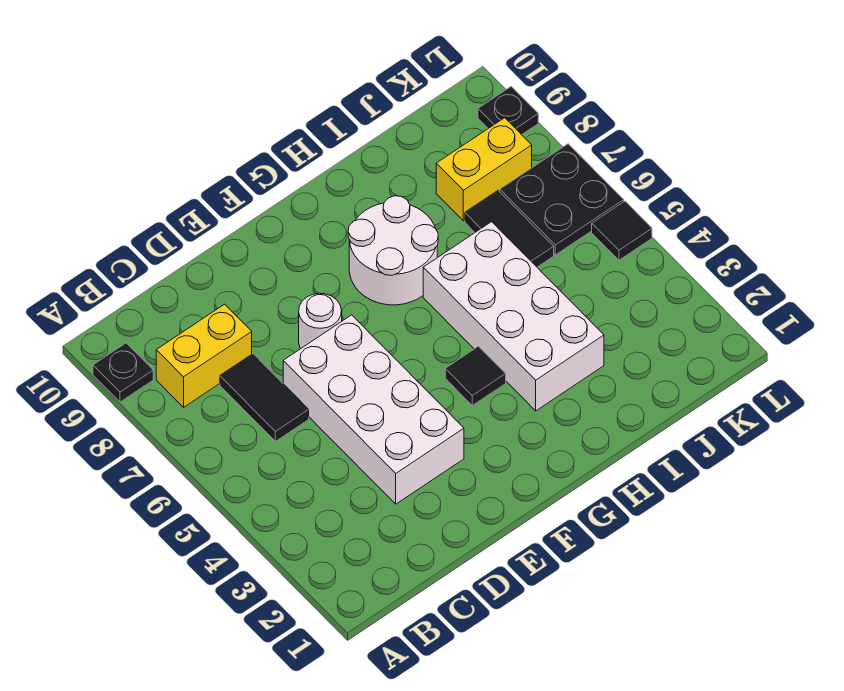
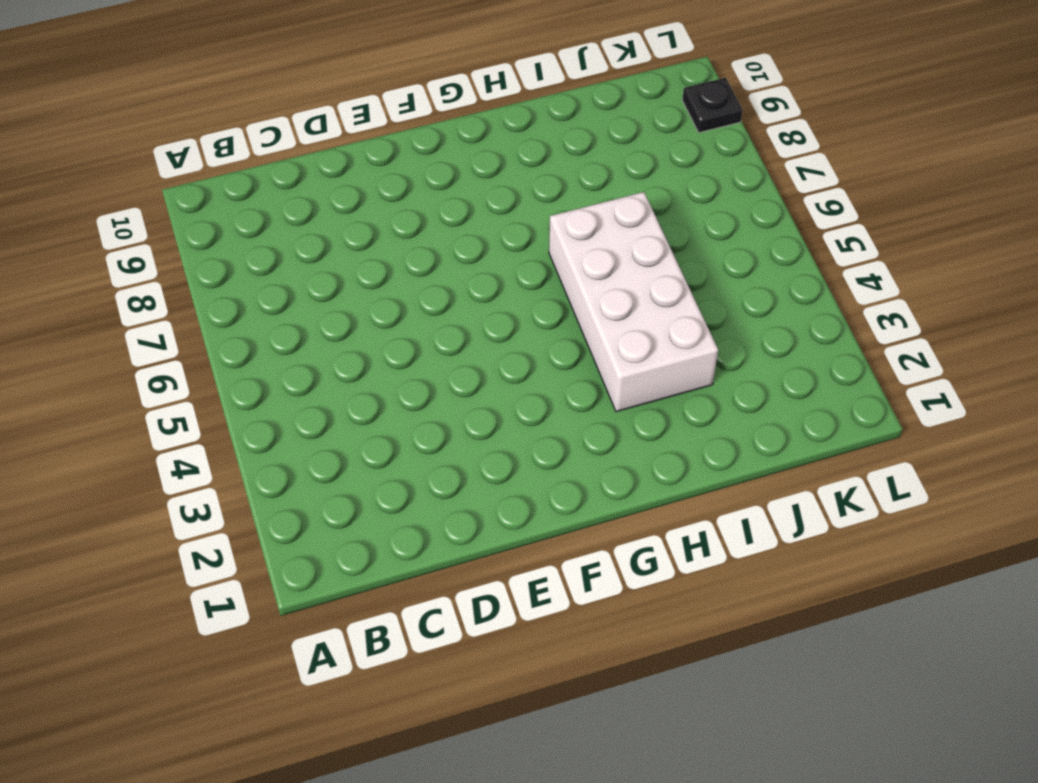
none -> black 1x1 plate [93,343,153,402]
none -> yellow 1x2 brick [156,304,252,407]
none -> black 1x2 tile [220,354,309,441]

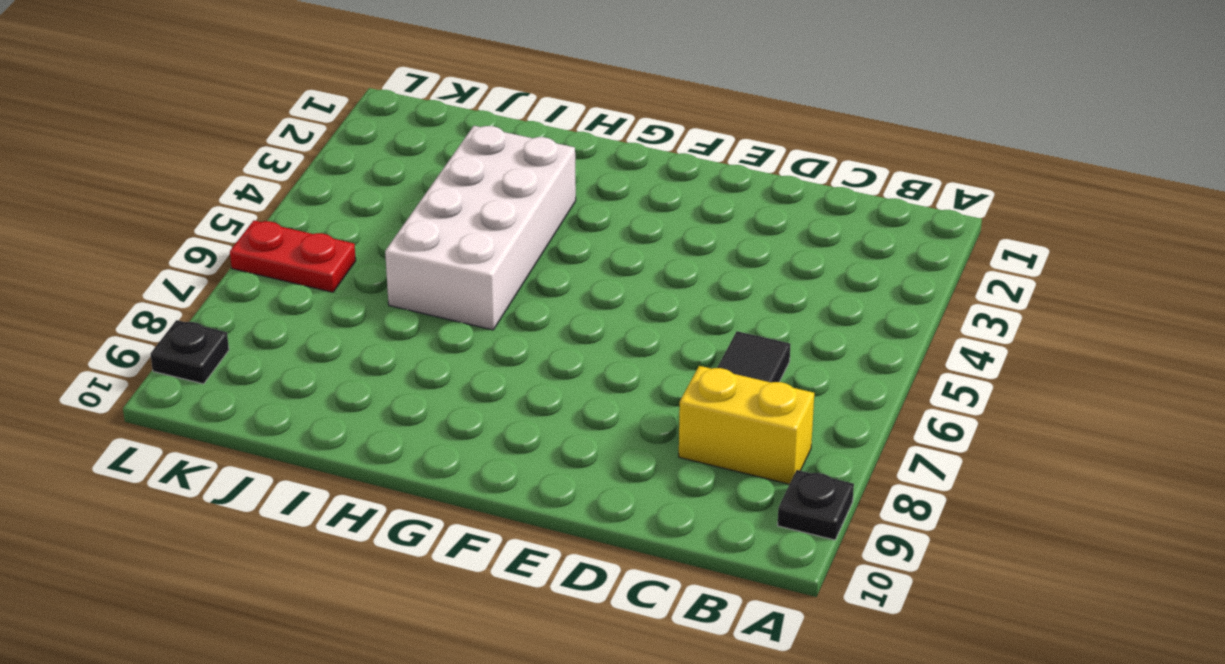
red 1x2 plate [230,221,356,292] -> black 2x2 plate [500,144,624,255]
none -> white 2x4 brick [283,315,464,504]
none -> white 1x1 round brick [299,293,342,349]
none -> black 1x1 tile [445,346,506,405]

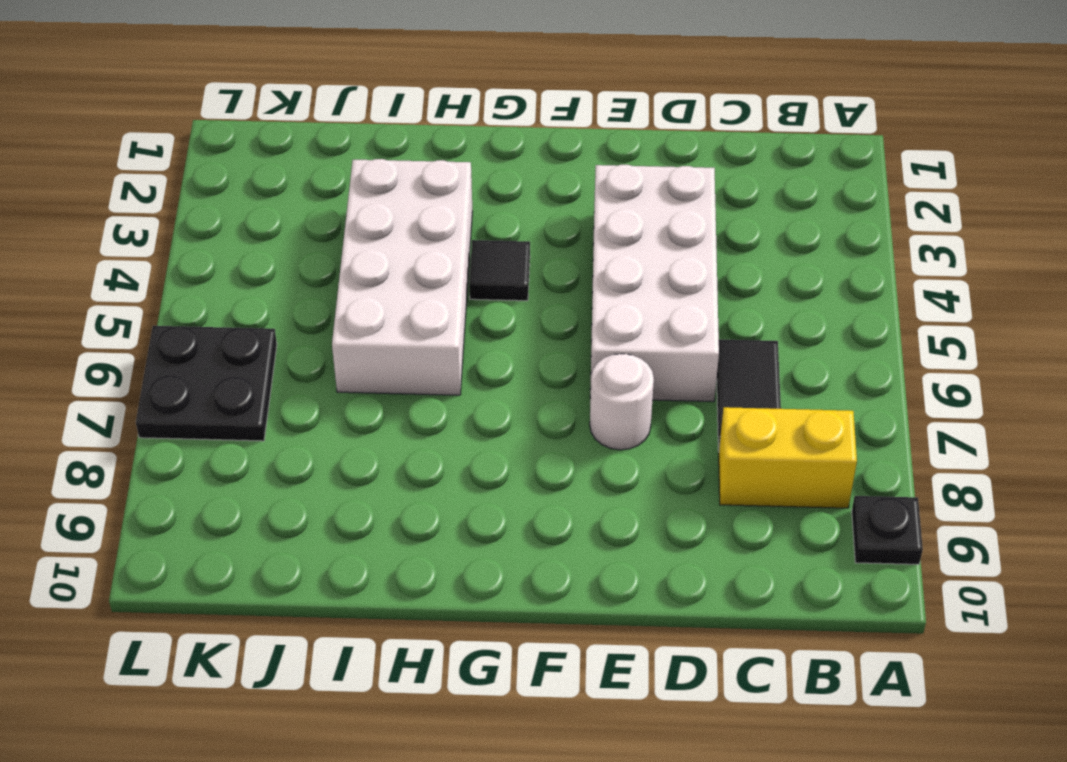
none -> white 2x2 round brick [348,196,438,305]
none -> black 1x2 tile [465,191,554,267]
none -> yellow 1x2 brick [436,118,532,221]

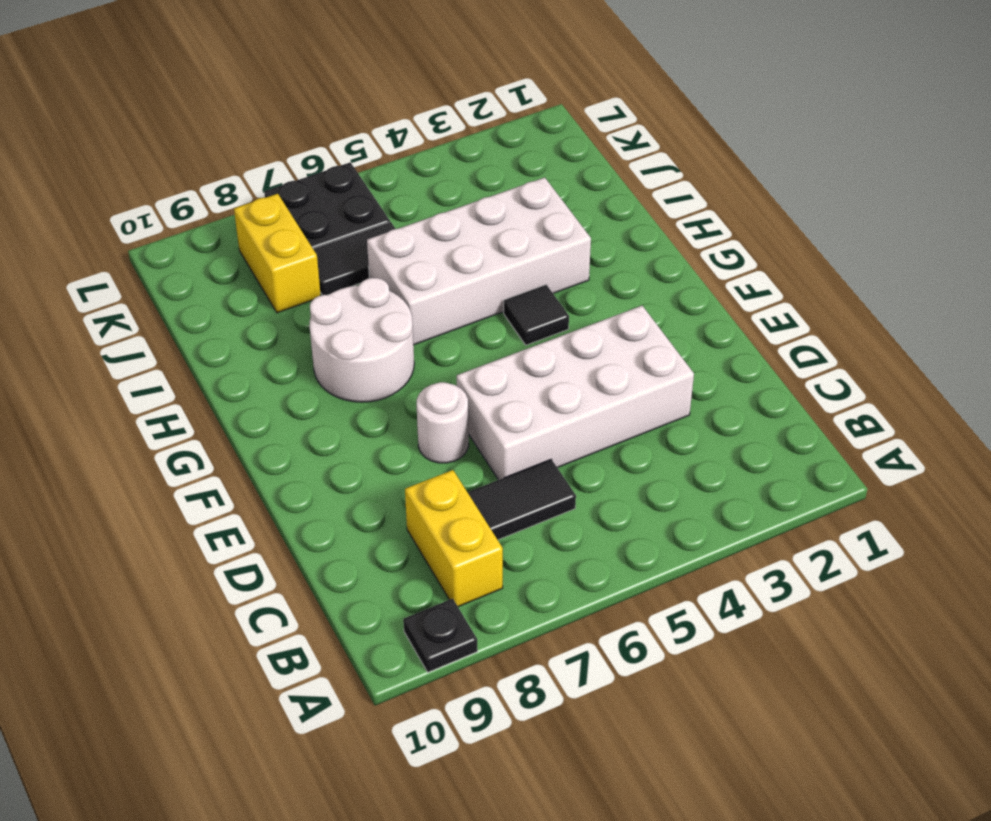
none -> black 1x1 tile [592,201,652,260]
none -> black 1x1 plate [478,87,538,135]

